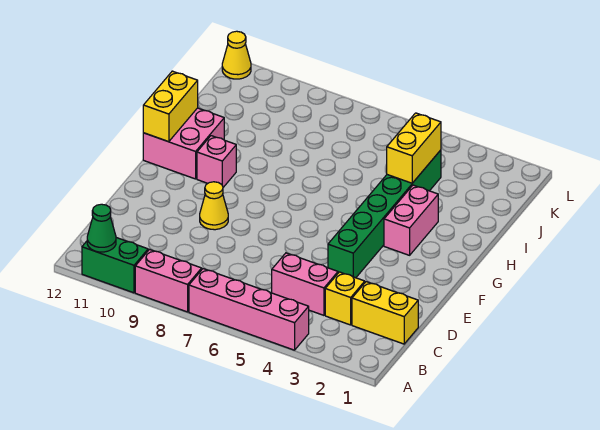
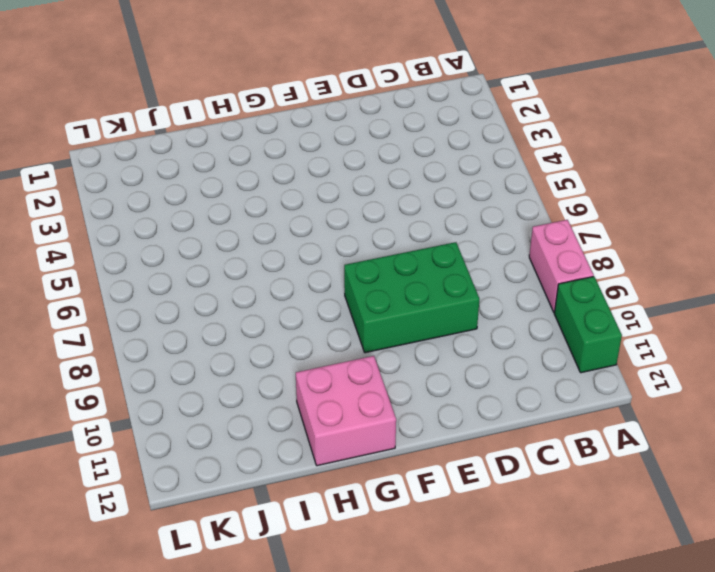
green 2x3 brick [344,242,480,353] -> yellow 1x1 cone [200,182,228,230]
none -> pink 1x4 brick [189,269,309,350]
none -> yellow 1x2 brick [352,282,418,344]
none -> yellow 1x1 brick [325,272,365,325]

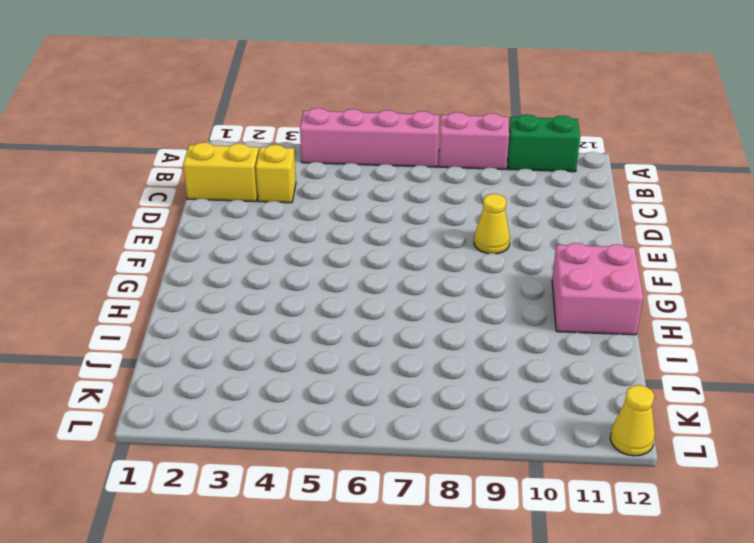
none -> pink 1x2 brick [272,253,338,315]
none -> green 1x6 brick [328,150,441,278]
none -> pink 1x2 brick [384,185,438,255]

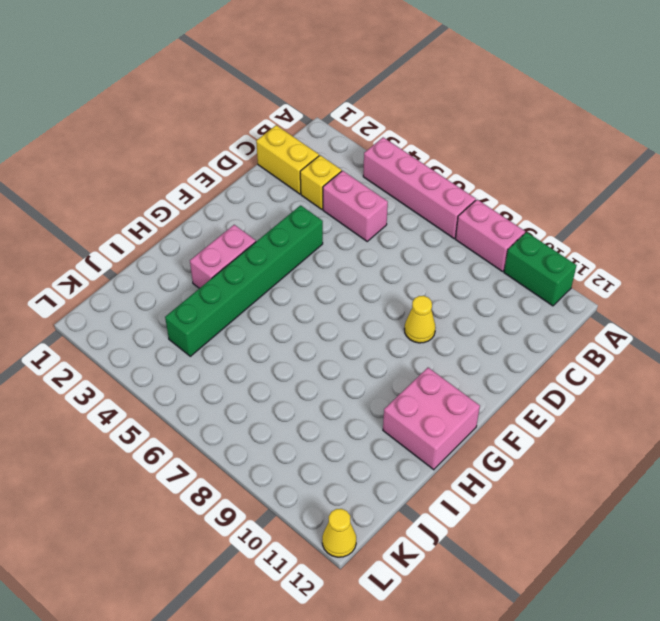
none -> pink 1x1 brick [197,136,236,187]
none -> green 1x1 cone [87,204,116,252]
none -> yellow 1x2 brick [143,71,198,142]

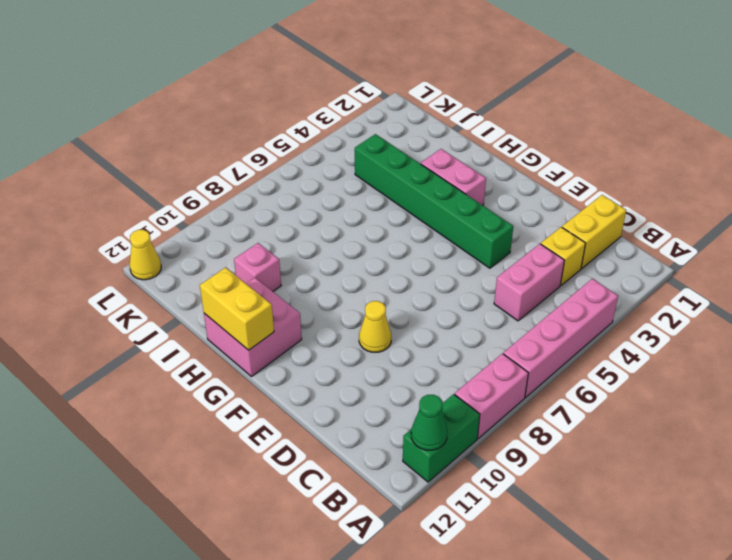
pink 1x1 brick [234,243,281,291] -> pink 1x1 brick moved to [197,136,236,187]
none -> yellow 1x2 brick [387,113,441,183]

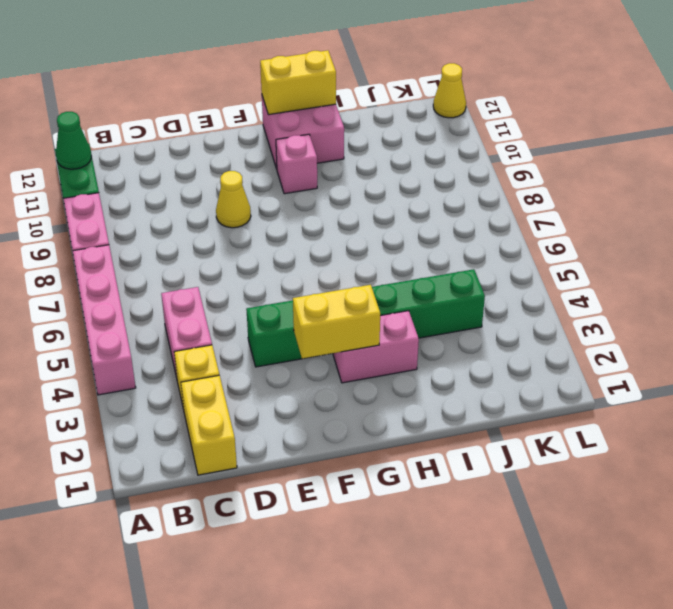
yellow 1x2 brick [293,285,380,359] -> yellow 1x2 brick moved to [387,113,441,183]

